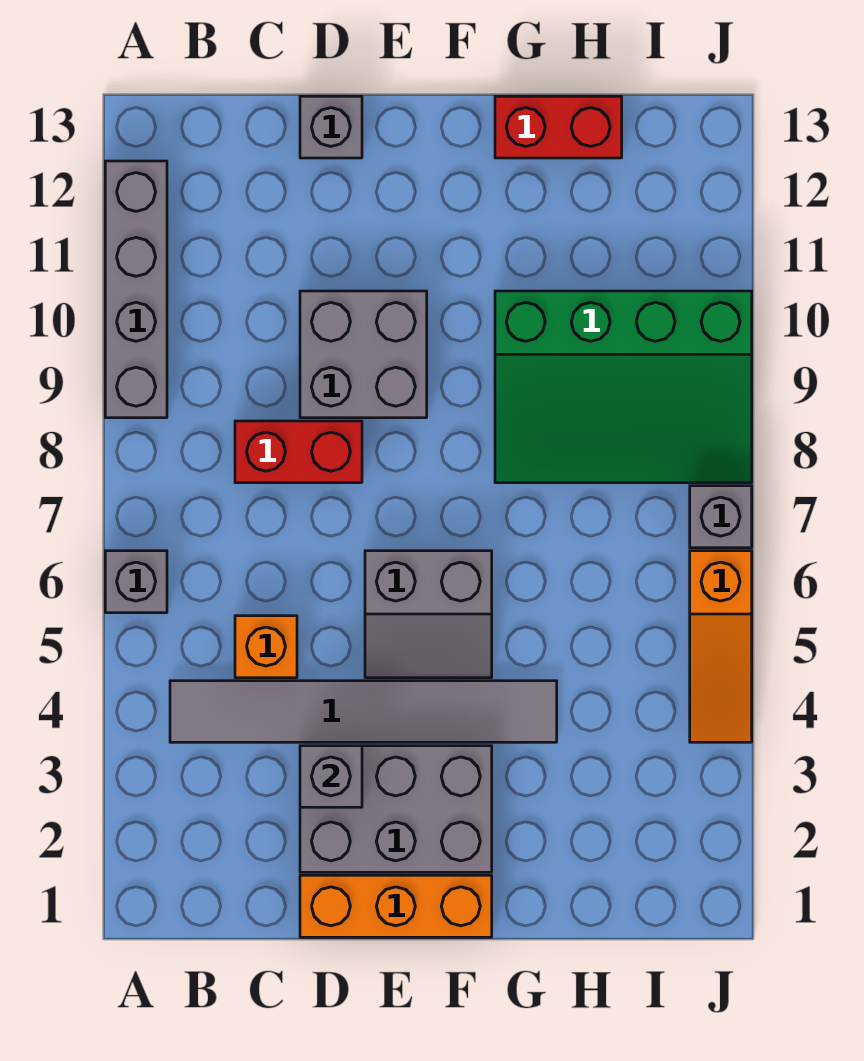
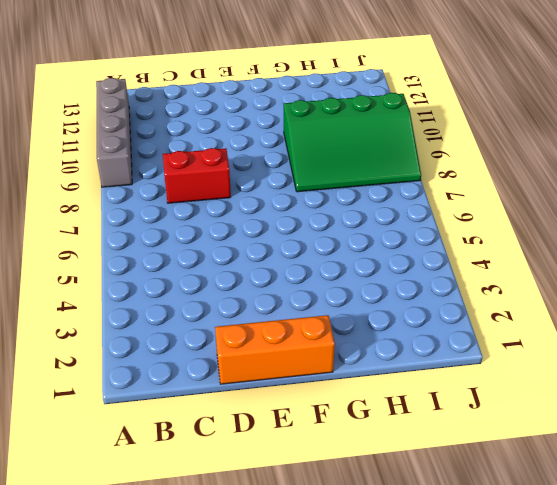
none -> grey 1x1 brick [105,551,167,613]
none -> grey 1x6 tile [170,681,557,742]
none -> orange 1x1 brick [235,616,297,678]

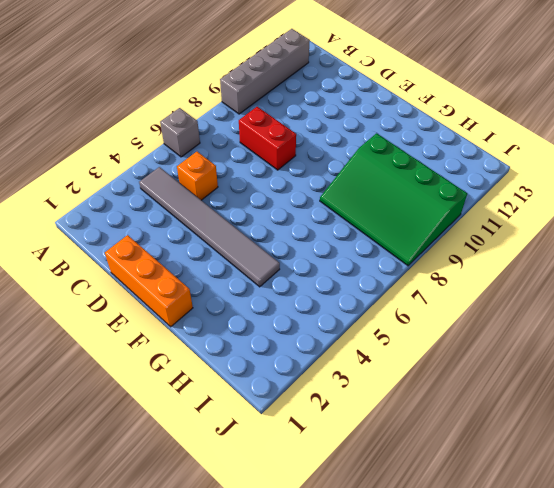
none -> grey 2x3 brick [300,746,492,872]
none -> grey 2x2 brick [300,291,427,418]
none -> grey 1x1 brick [300,96,362,158]

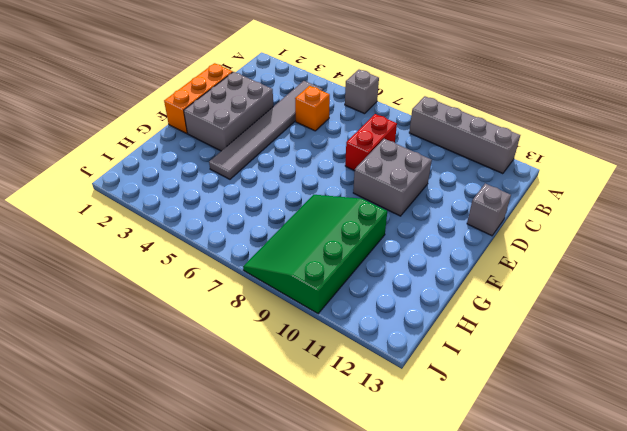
none -> grey 2x2 slope [365,551,492,678]
none -> red 1x2 brick [495,96,622,158]
none -> orange 1x3 slope [690,551,752,742]

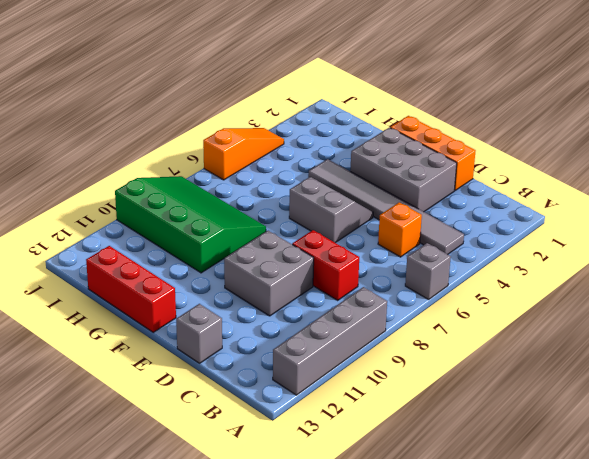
red 1x3 brick [86,246,176,332] -> red 1x2 brick [495,96,622,158]
none -> grey 1x1 brick [690,486,752,548]
none -> grey 1x1 brick [300,746,362,807]

